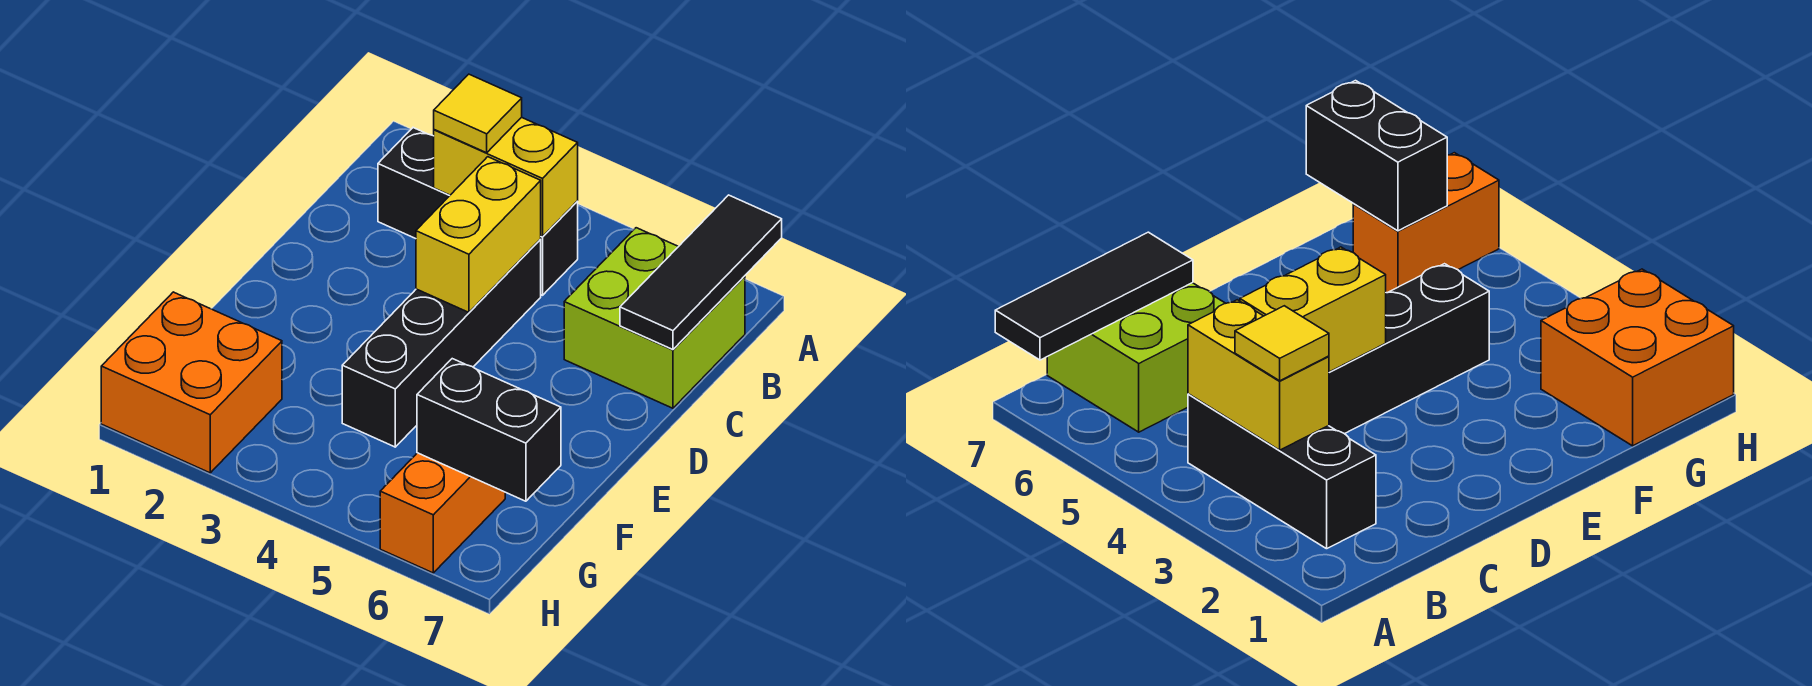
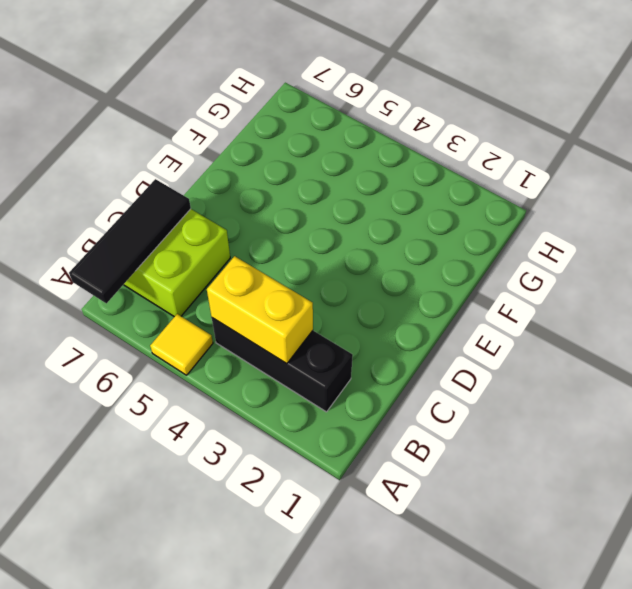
yellow 1x1 tile [150,314,213,375] -> yellow 1x1 tile moved to [434,74,522,153]
none -> black 1x4 brick [342,239,541,447]
none -> orange 2x2 brick [101,292,282,473]

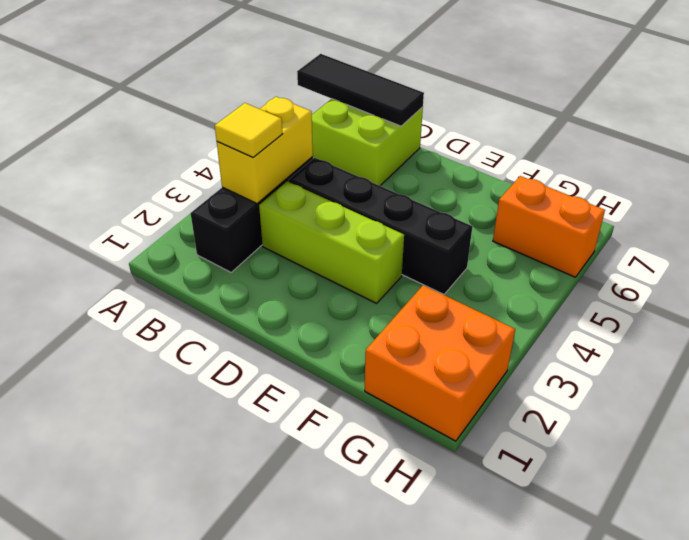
lime 1x3 brick [259,181,404,303] -> none
none -> yellow 1x2 brick [416,157,541,312]
none -> black 1x2 brick [417,359,561,501]

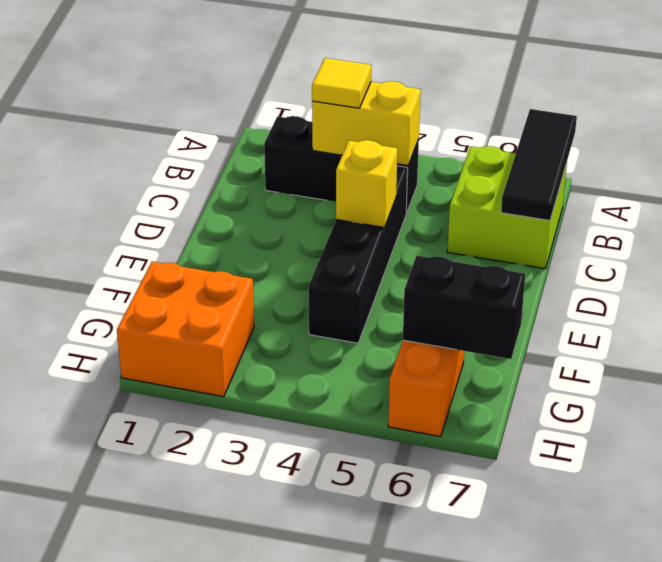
yellow 1x1 brick [336,140,397,227] -> yellow 1x2 brick [416,157,541,312]

